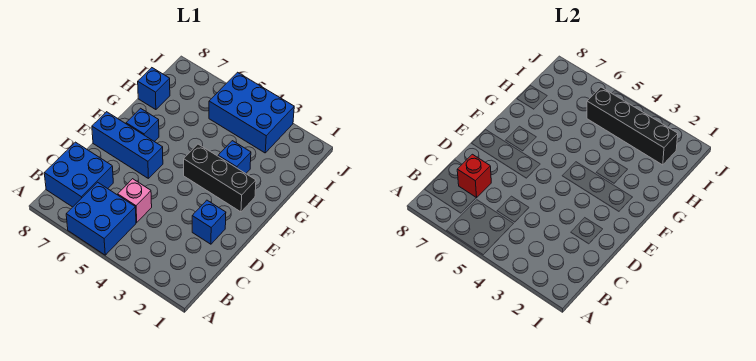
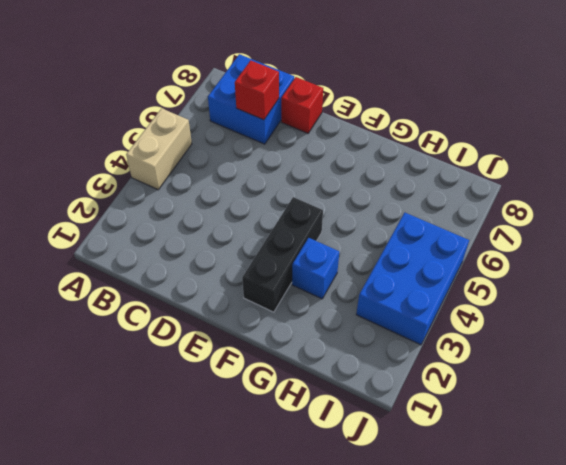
tan 1x2 brick [126,108,192,190] -> blue 2x2 brick [66,182,136,255]
red 1x1 brick [281,77,323,133] -> none
none -> pink 1x1 brick [118,179,152,223]
none -> blue 1x1 brick [192,200,226,244]
none -> blue 1x3 brick [92,112,163,178]

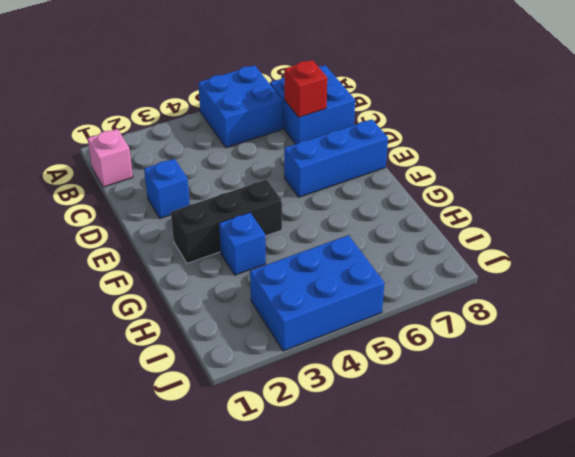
pink 1x1 brick [87,129,133,187] -> pink 1x1 brick moved to [118,179,152,223]
none -> blue 1x1 brick [126,108,159,142]
none -> blue 1x1 brick [138,68,170,110]
none -> black 1x4 brick [587,87,678,165]

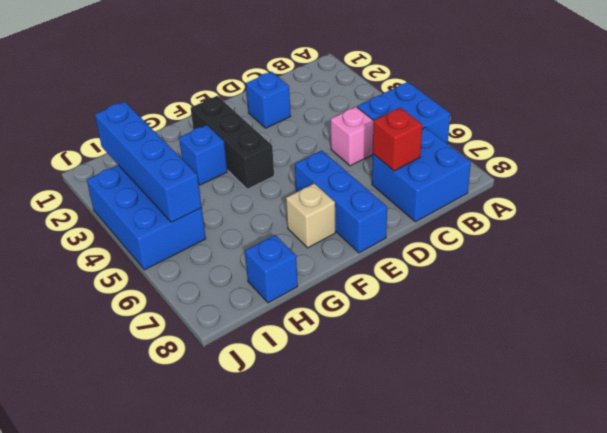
tan 1x1 brick [286,183,335,248] -> blue 1x1 brick [126,108,159,142]
blue 1x4 brick [95,102,202,222] -> black 1x4 brick [587,87,678,165]

